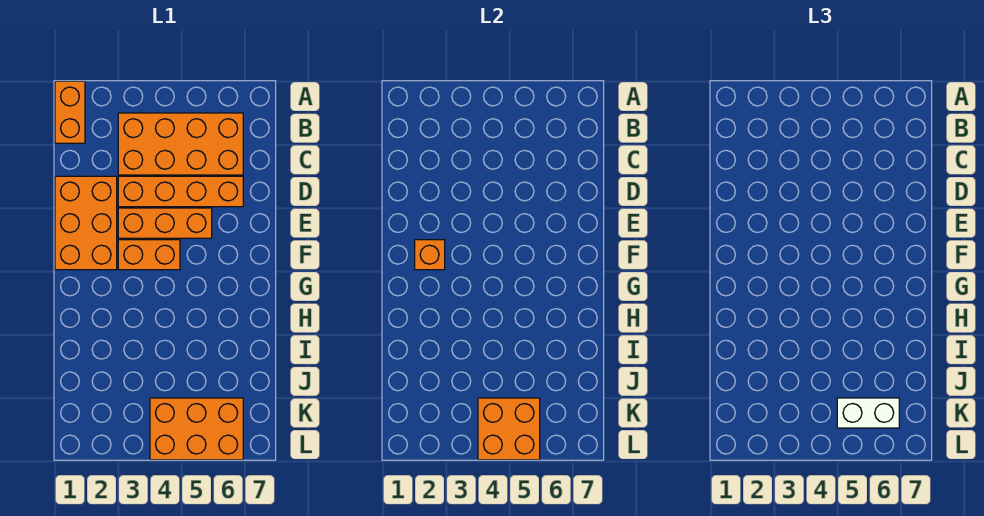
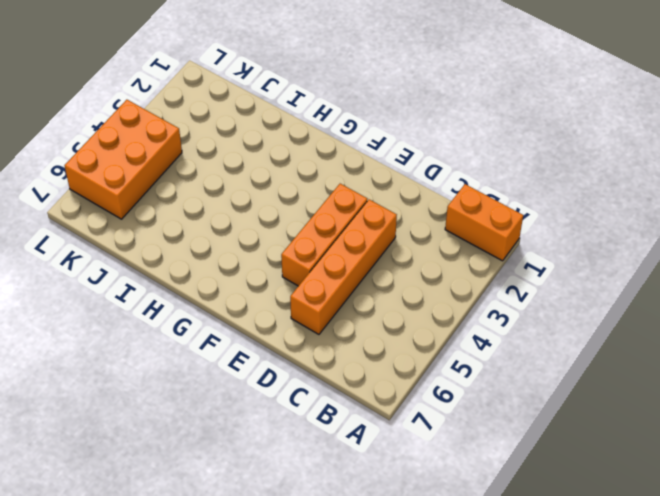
none -> orange 2x4 brick [118,113,243,175]
none -> orange 2x3 brick [55,176,117,270]

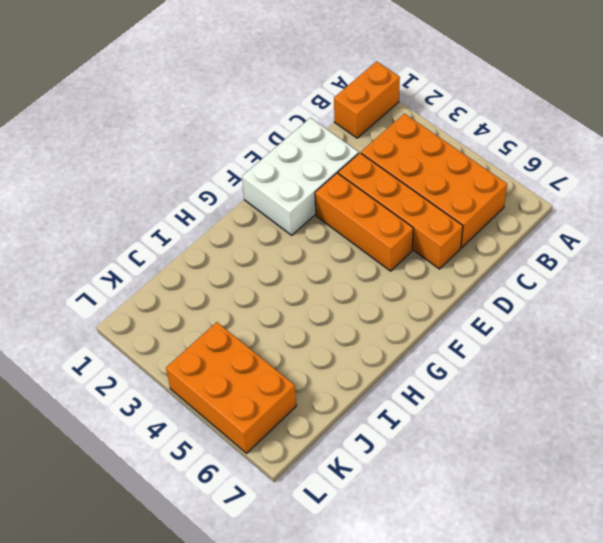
white 2x3 brick [242,118,359,235] -> orange 2x3 brick [55,176,117,270]
none -> orange 1x2 brick [118,240,180,270]
none -> orange 1x1 brick [415,240,445,270]

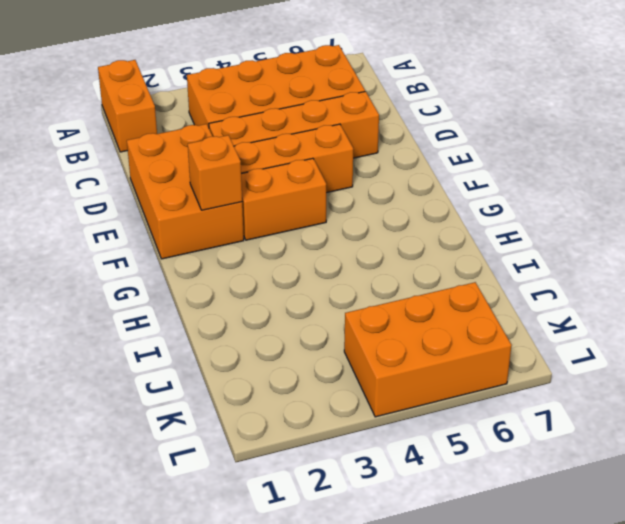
none -> orange 2x2 brick [478,398,540,460]
none -> white 1x2 brick [837,398,899,428]

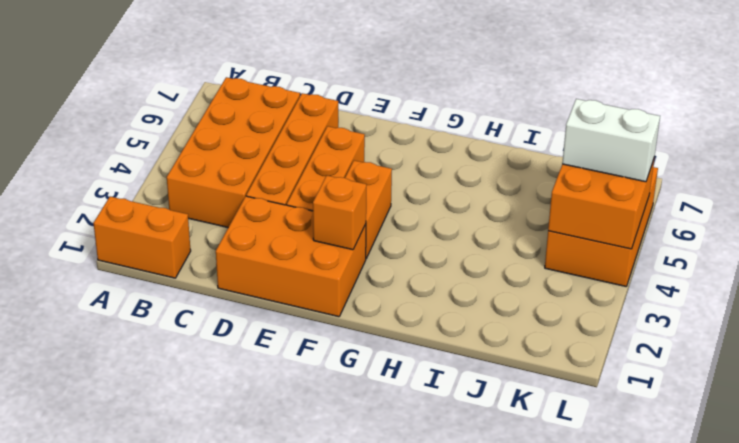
white 1x2 brick [562,99,660,182] -> white 1x2 brick turned to [837,398,899,428]

